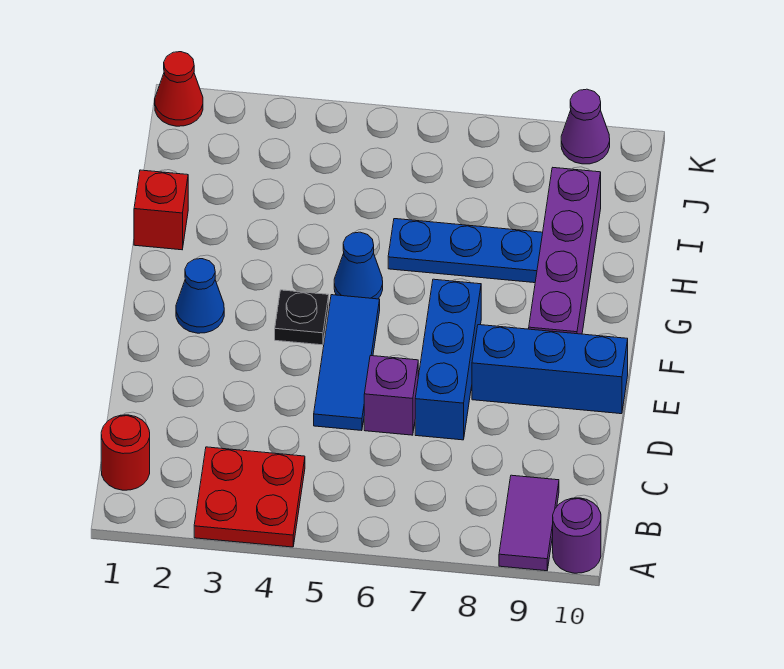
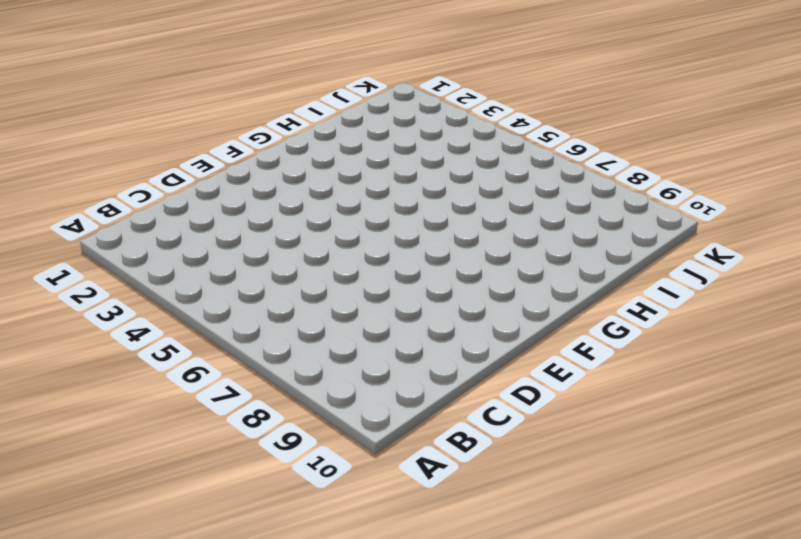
none -> red 2x2 plate [194,447,305,547]
none -> purple 1x2 tile [499,475,559,571]
none -> purple 1x1 round brick [553,498,601,573]

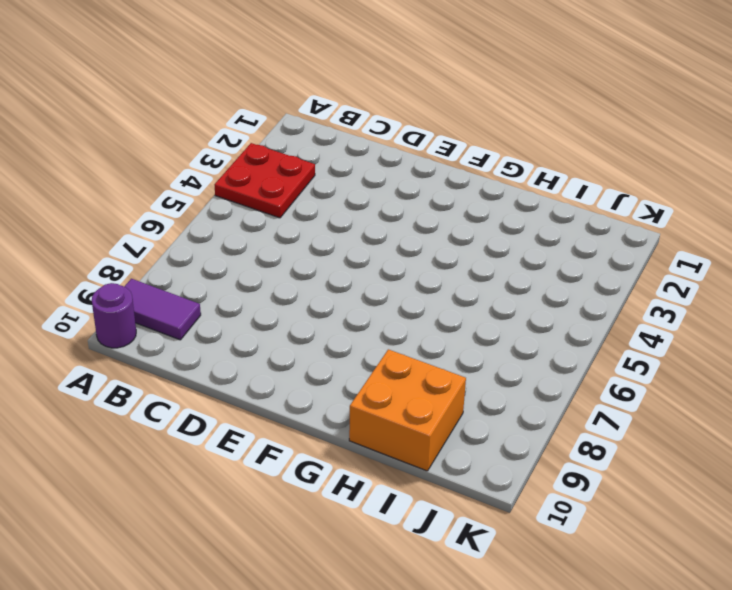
orange 2x2 brick [349,349,466,471] -> purple 1x4 brick [529,168,601,334]
none -> red 1x1 round brick [101,415,150,490]
none -> blue 1x3 tile [314,295,380,431]
none -> purple 1x1 brick [364,356,418,435]

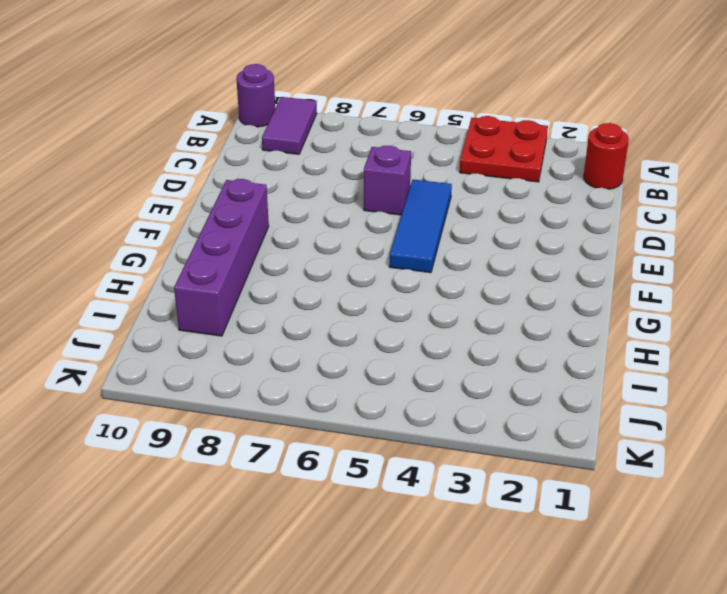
none -> blue 1x3 brick [415,279,481,440]
none -> blue 1x3 brick [472,325,628,414]
none -> blue 1x1 cone [176,259,224,333]

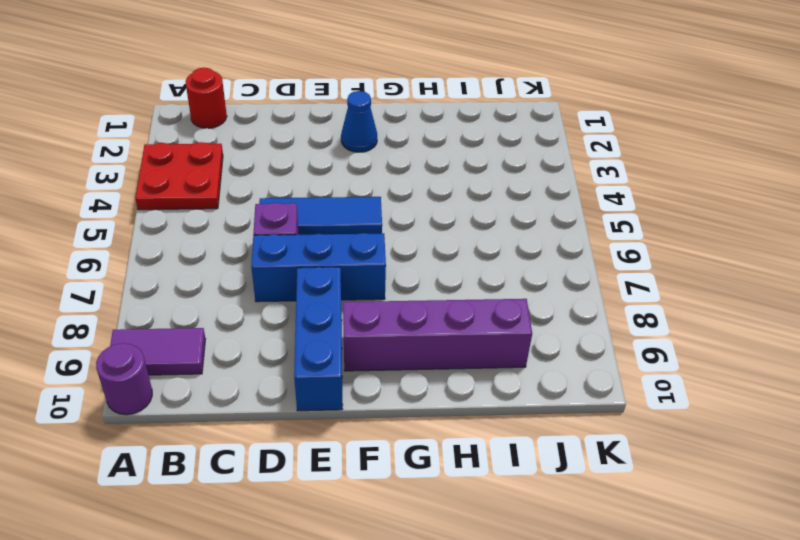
none -> black 1x1 plate [275,290,329,345]
none -> blue 1x1 cone [334,232,383,299]
none -> red 1x1 brick [134,170,188,250]

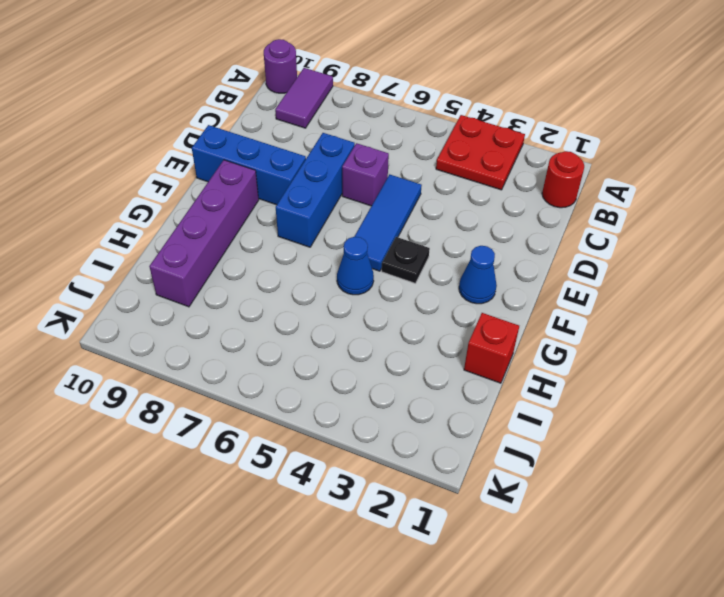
none -> blue 1x3 plate [388,219,543,283]
none -> red 1x1 cone [155,52,203,126]
none -> purple 1x1 cone [561,89,610,164]

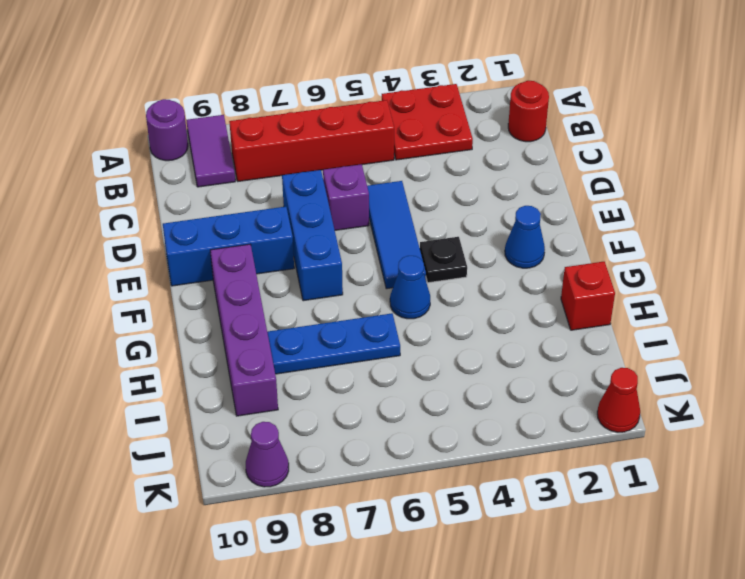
red 1x4 brick [229,100,394,181] -> none

